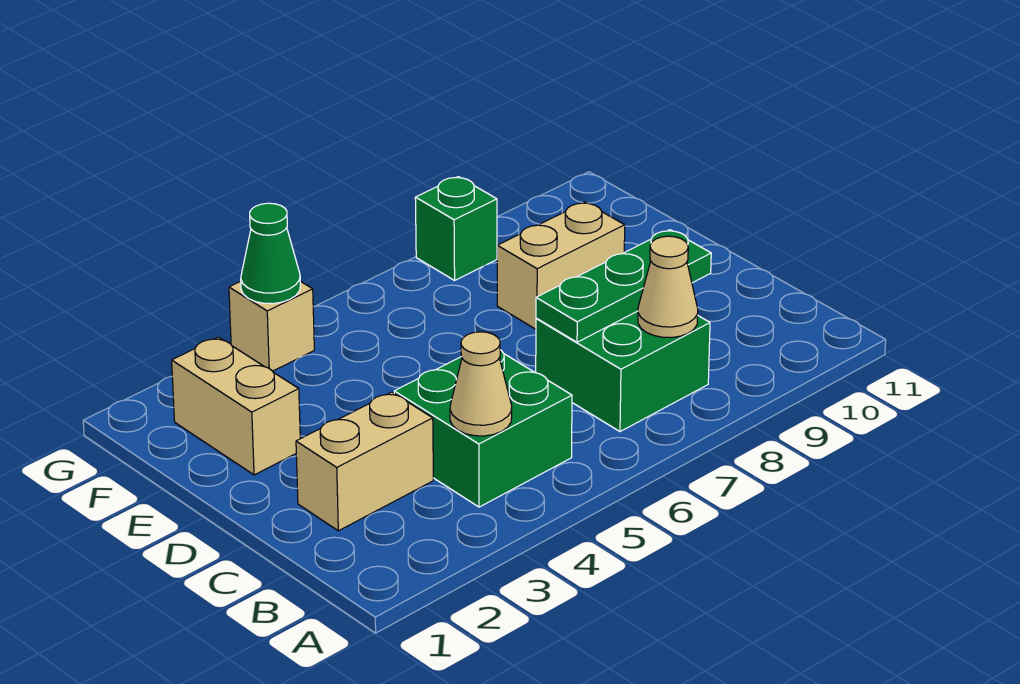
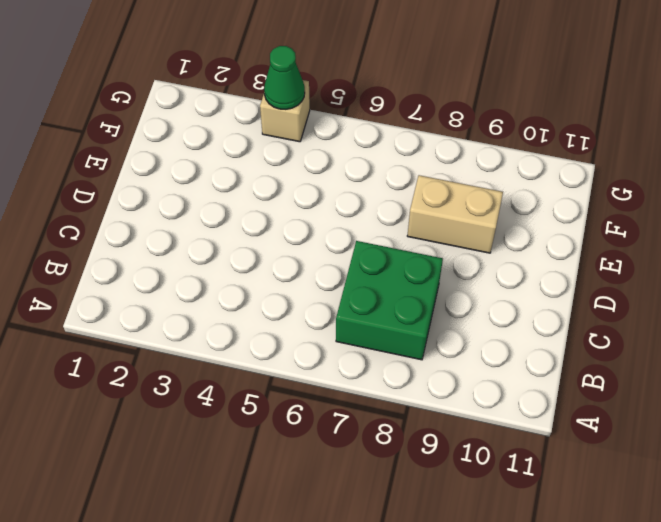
none -> green 2x2 brick [394,350,572,507]
none -> tan 1x2 brick [296,392,433,531]

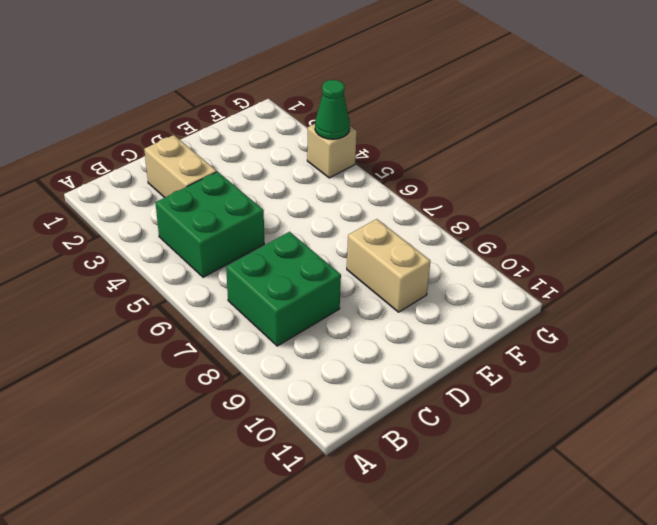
none -> tan 1x2 brick [172,337,300,475]
none -> green 1x1 brick [415,177,497,280]

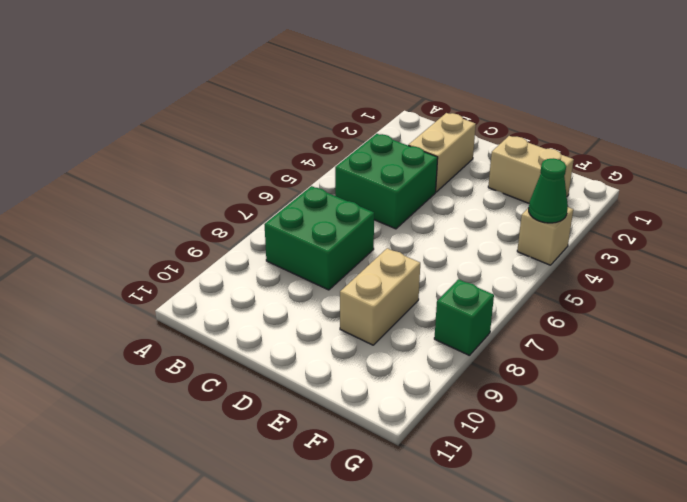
none -> tan 1x1 cone [450,332,512,436]
none -> tan 1x1 cone [638,236,698,338]

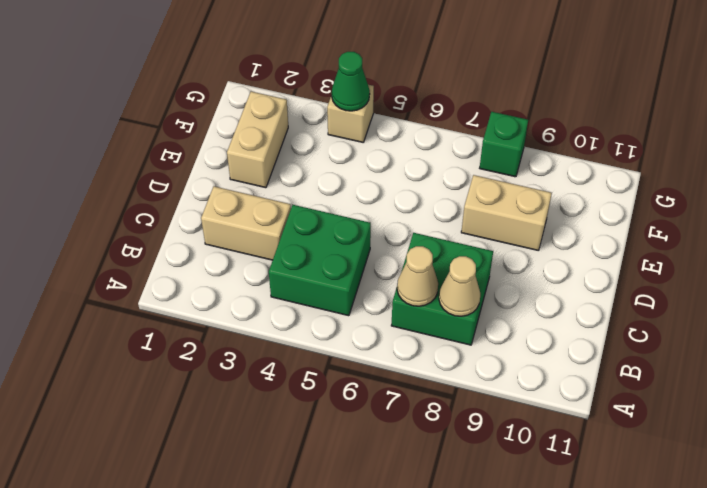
tan 1x1 cone [397,246,438,306] -> tan 1x1 cone moved to [450,332,512,436]
none -> green 1x3 plate [536,230,711,342]

